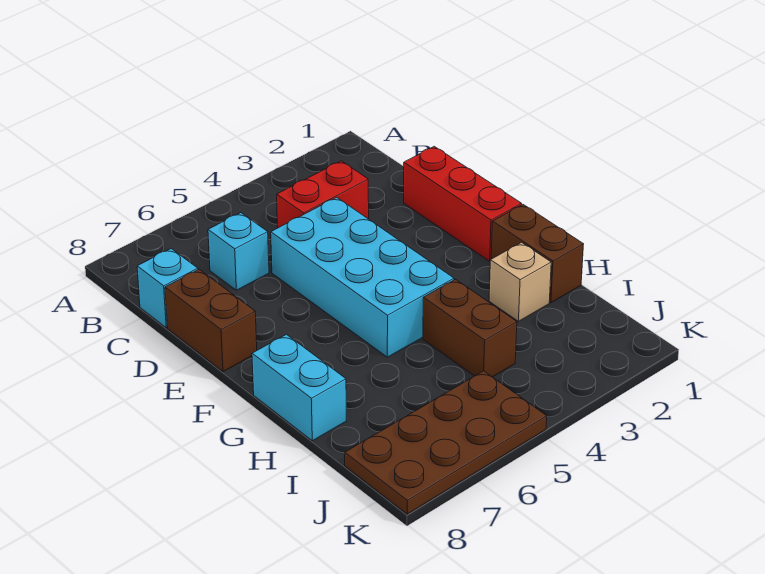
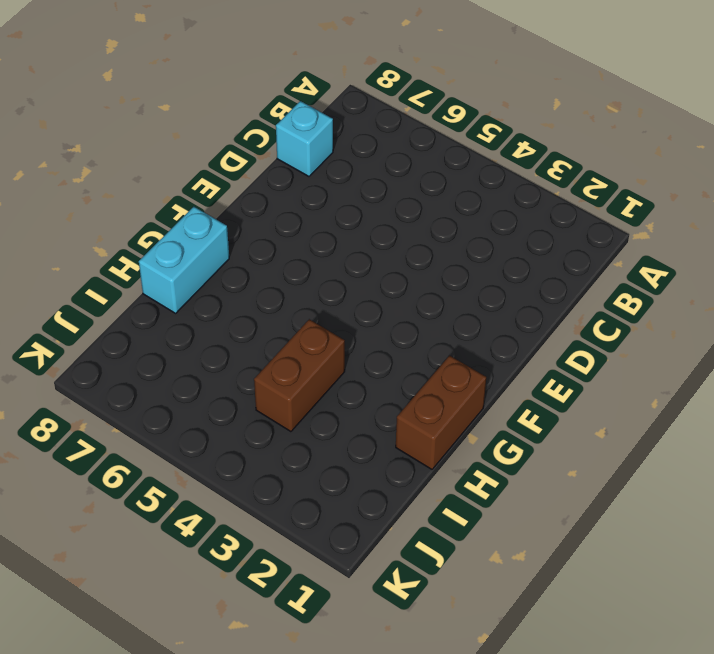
none -> red 1x2 brick [277,161,369,228]
none -> cyan 1x1 brick [208,213,269,290]

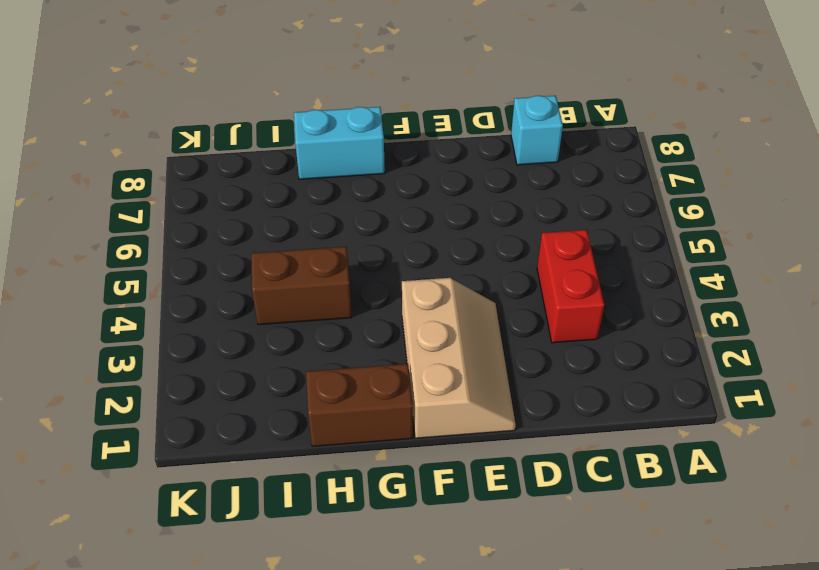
tan 2x3 slope [402,278,515,438] -> red 1x3 brick [404,146,522,261]
none -> cyan 1x1 brick [208,213,269,290]
none -> cyan 2x4 brick [271,197,454,357]

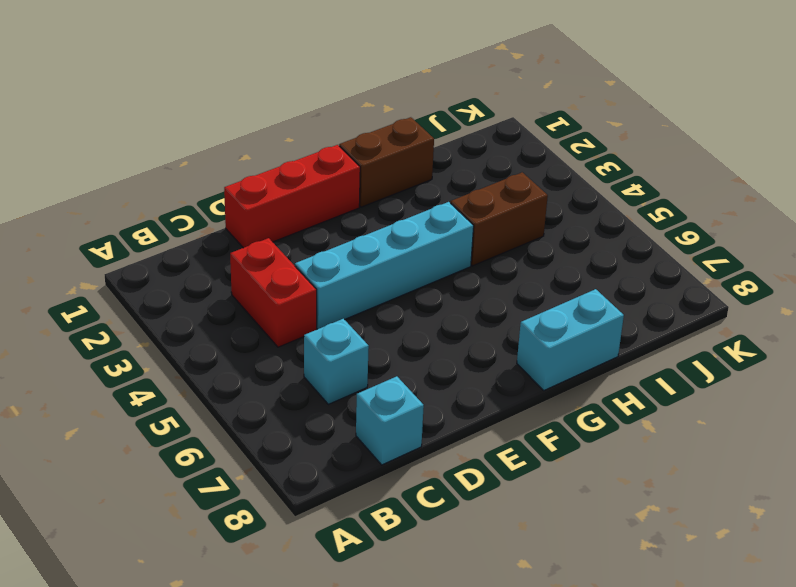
cyan 1x4 brick [295,202,474,329] -> cyan 2x4 brick [271,197,454,357]
none -> brown 1x2 brick [165,269,257,372]
none -> tan 1x1 brick [489,242,551,321]

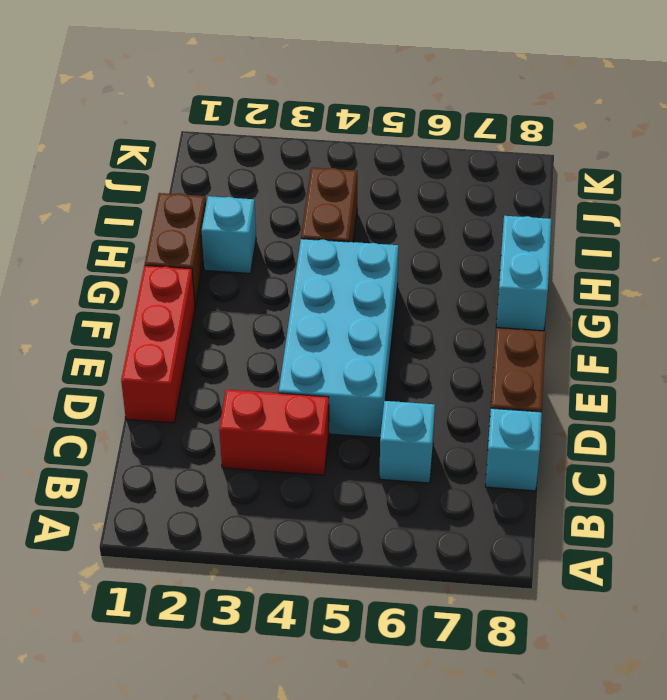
cyan 1x1 brick [202,196,256,273] -> tan 1x1 brick [489,242,551,321]
none -> brown 2x4 plate [345,371,547,514]

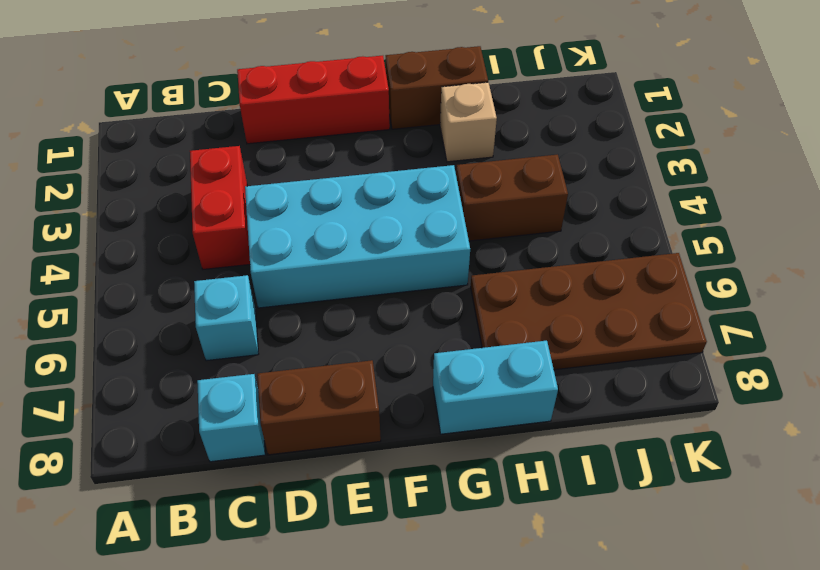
brown 2x4 plate [471,253,707,370] -> brown 2x4 plate turned to [345,371,547,514]

